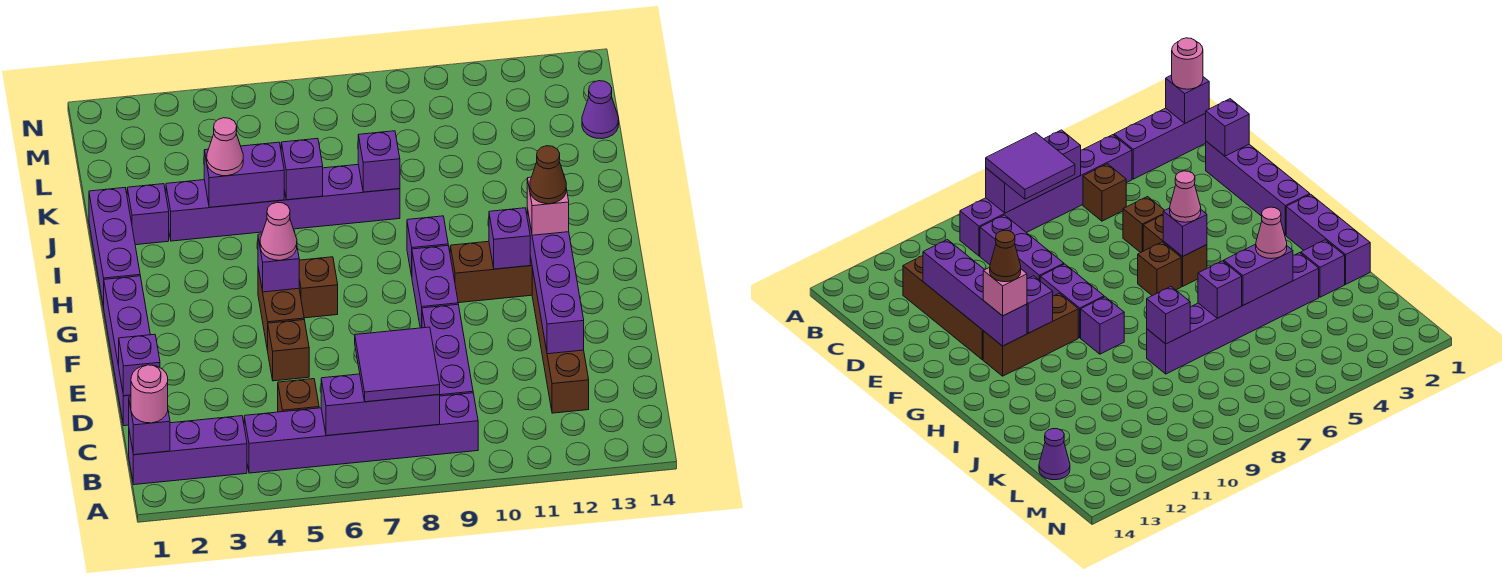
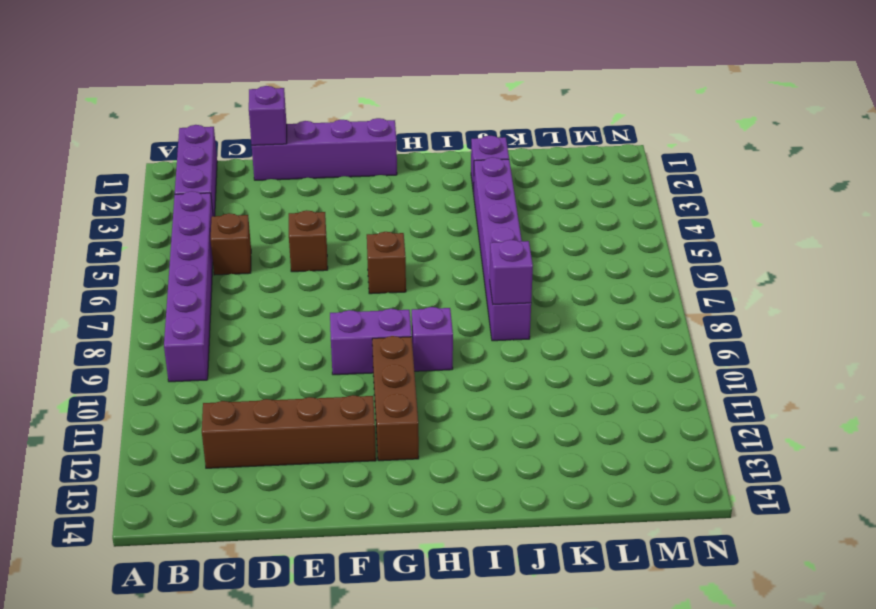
none -> purple 1x3 brick [422,304,473,396]
none -> brown 1x2 brick [258,268,304,351]
none -> purple 1x3 brick [89,188,140,307]
none -> purple 1x1 cone [582,81,619,139]

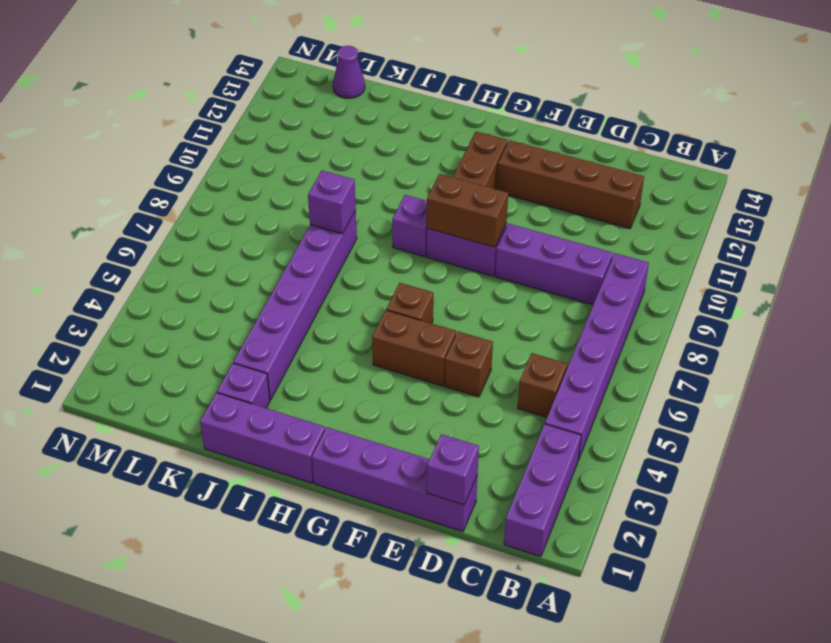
brown 1x2 brick [427,174,508,247] -> none
none -> purple 1x1 brick [129,397,170,455]
none -> purple 1x3 brick [321,374,440,436]
none -> purple 1x4 brick [527,208,584,354]
none -> purple 1x1 brick [258,231,299,292]

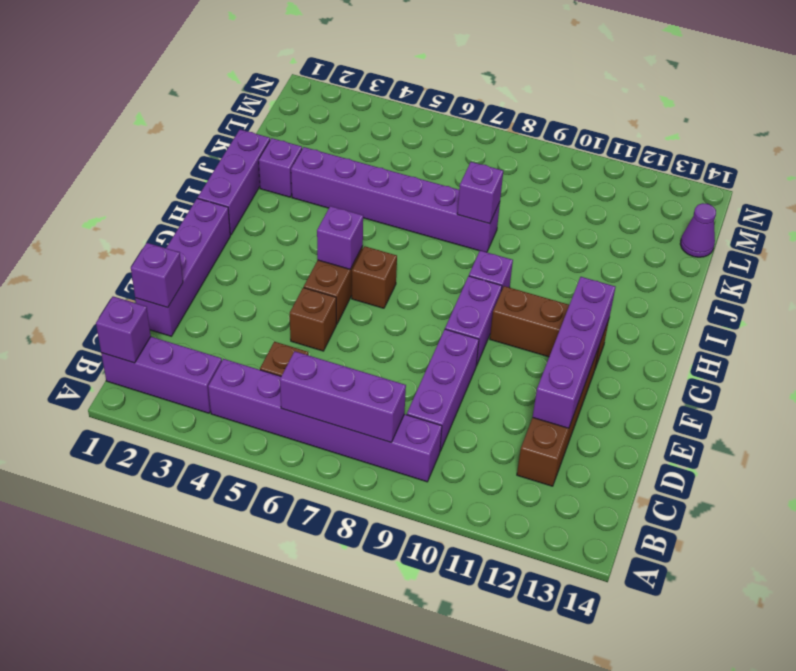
none -> purple 1x1 brick [489,208,530,269]
none -> purple 1x2 brick [204,142,284,207]
none -> purple 1x1 brick [281,138,323,200]
none -> pink 1x1 round brick [131,365,168,423]

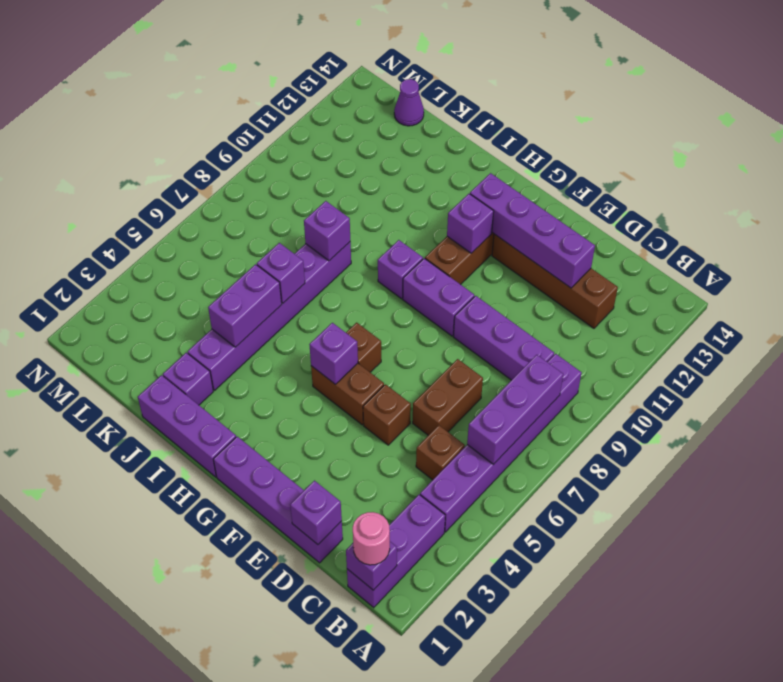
brown 1x2 brick [413,359,483,435] -> none
none -> purple 2x2 tile [355,327,440,402]
none -> pink 1x1 cone [260,202,297,260]
none -> pink 1x1 brick [527,177,569,235]
none -> pink 1x1 cone [207,118,243,176]

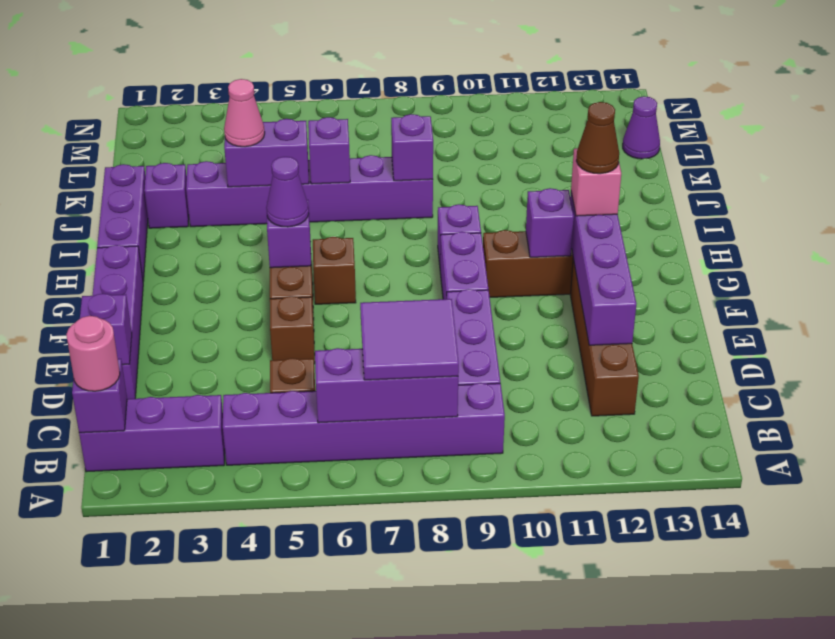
purple 1x1 cone [266,157,309,227] -> pink 1x1 cone [260,202,297,260]

